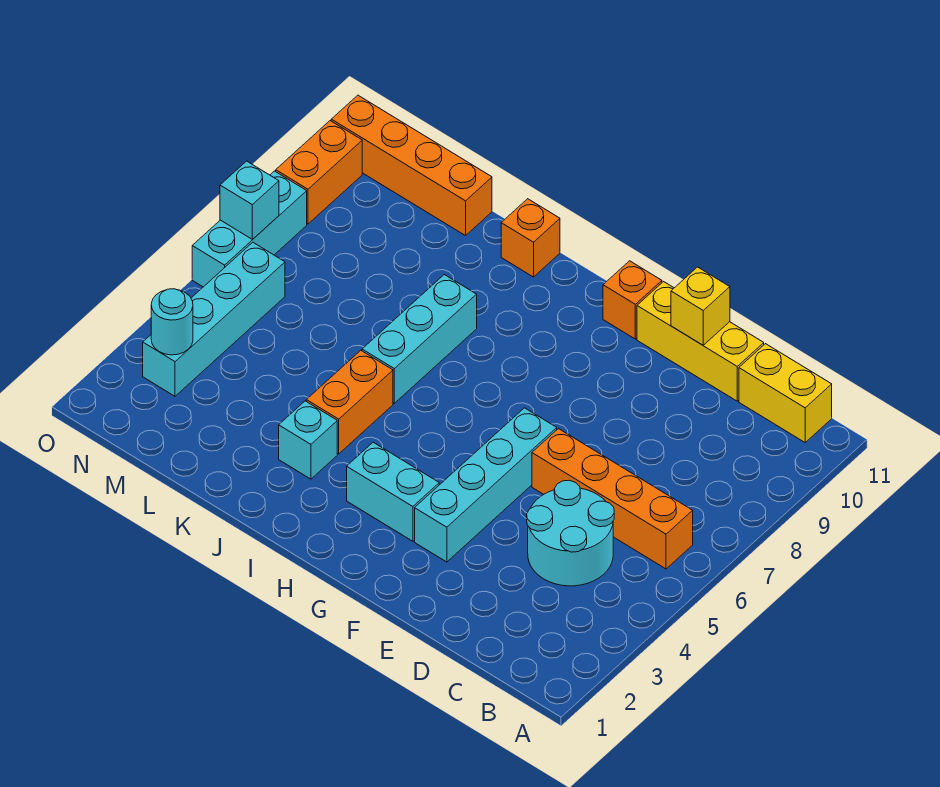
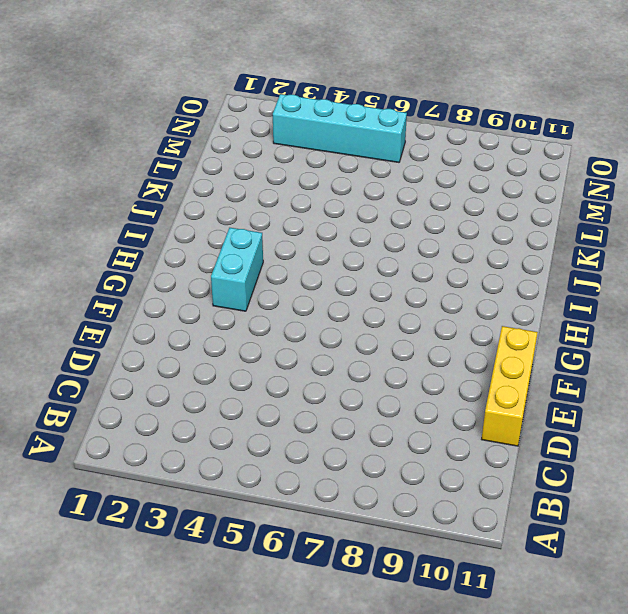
none -> orange 1x4 brick [532,429,693,569]
none -> yellow 1x2 brick [739,344,832,442]
none -> cyan 2x2 round brick [527,480,614,586]

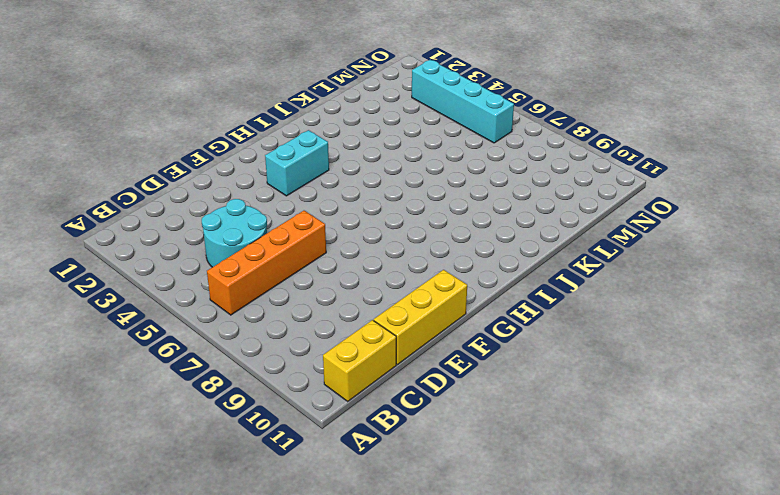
none -> cyan 1x4 brick [415,408,557,562]
none -> orange 1x1 brick [603,261,662,339]
none -> cyan 1x1 brick [279,401,337,479]

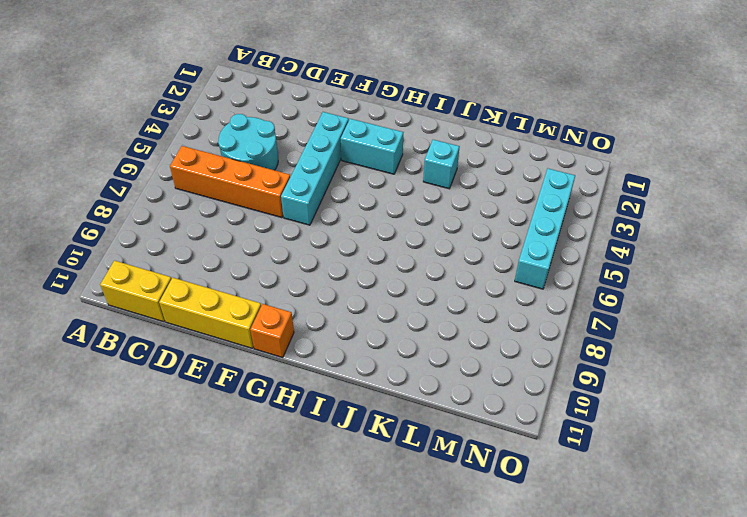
none -> orange 1x2 brick [306,350,393,454]
none -> cyan 1x3 brick [362,275,477,403]
none -> orange 1x1 brick [501,199,560,277]

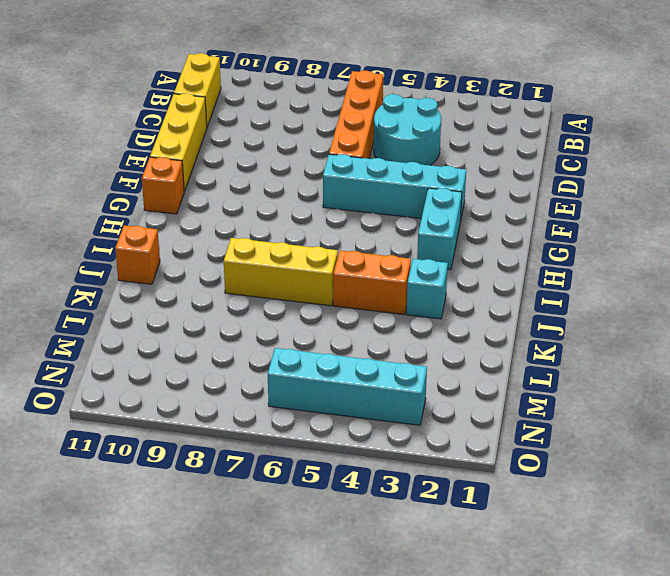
yellow 1x3 brick [224,238,338,306] -> cyan 1x3 brick [362,275,477,403]
none -> orange 1x4 brick [331,95,492,236]
none -> cyan 1x3 brick [192,171,307,287]
none -> orange 1x2 brick [276,121,362,224]

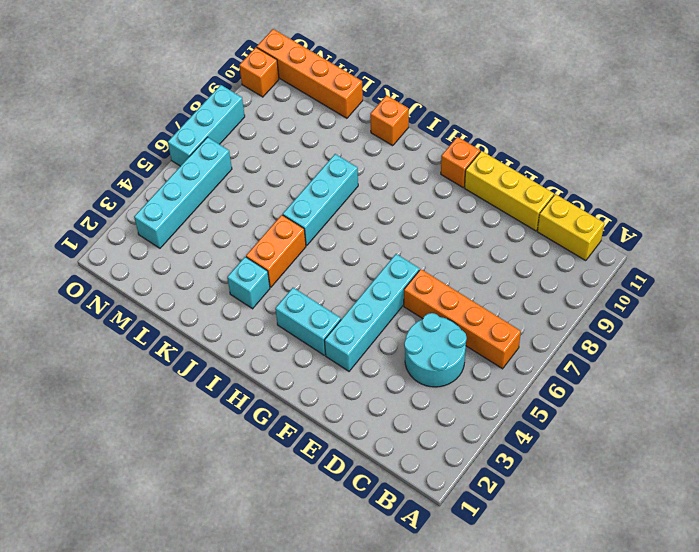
orange 1x1 brick [239,47,279,97] -> orange 1x2 brick [276,121,362,224]
none -> yellow 1x1 brick [671,267,730,345]
none -> cyan 1x1 round brick [151,289,193,355]
none -> cyan 1x1 brick [220,161,279,239]

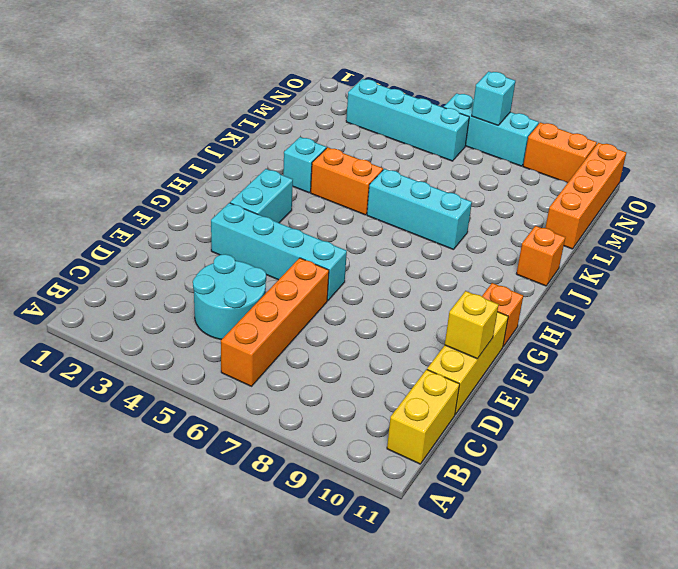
none -> cyan 1x1 round brick [151,289,193,355]

